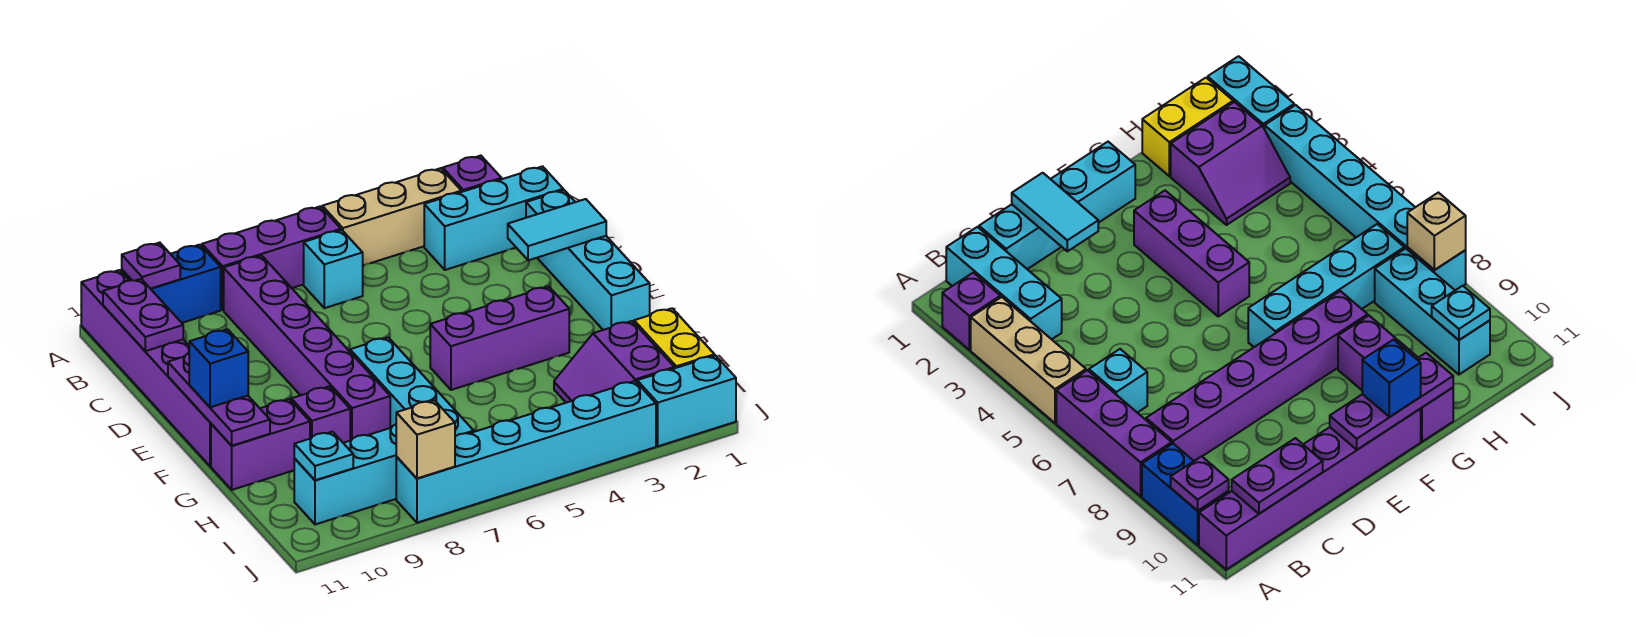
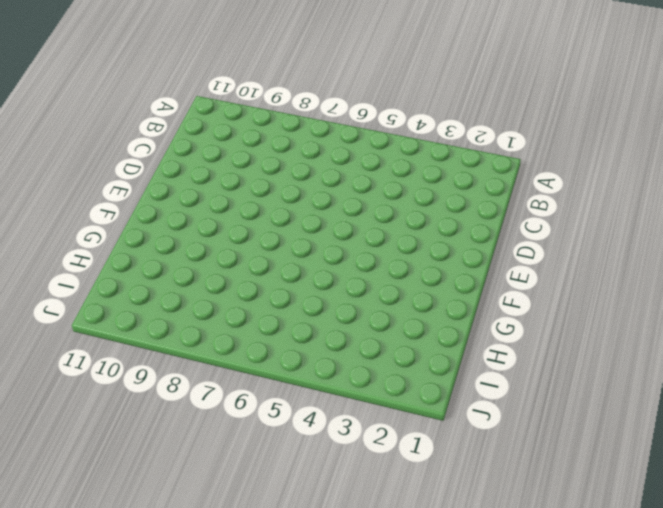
none -> purple 1x1 brick [443,156,502,192]
none -> tan 1x3 brick [322,168,461,266]
none -> purple 1x3 brick [202,206,341,310]

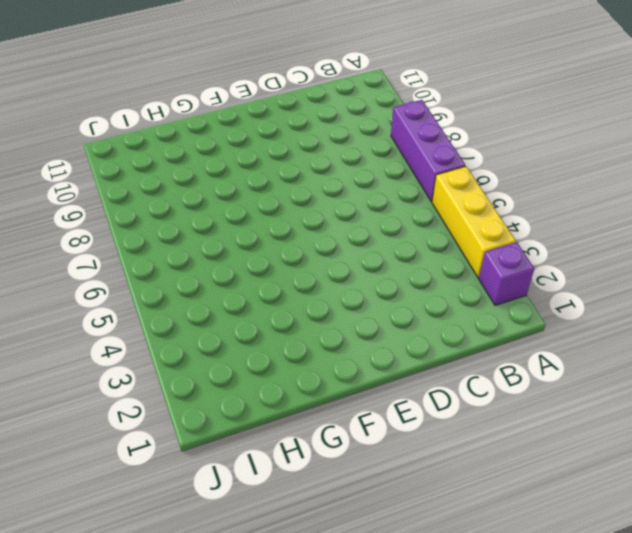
yellow 1x3 brick [432,166,516,278] -> tan 1x3 brick [322,168,461,266]
none -> blue 1x2 brick [122,245,221,323]
none -> purple 1x6 brick [81,270,211,466]
none -> cyan 1x3 brick [424,166,563,270]

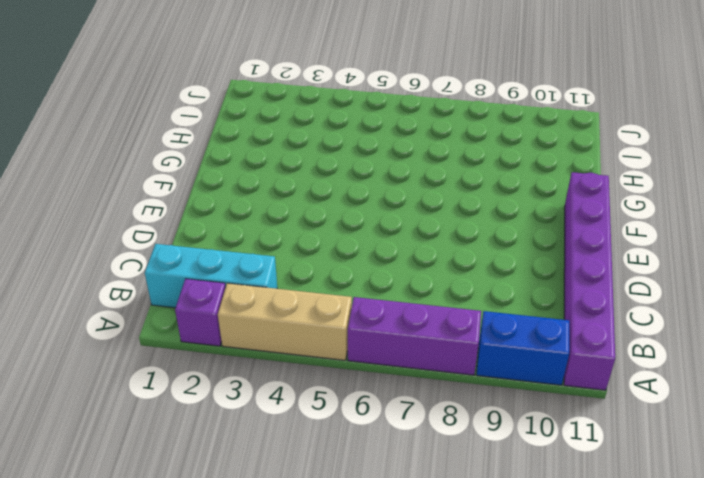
none -> cyan 1x1 brick [304,230,363,308]
none -> purple 1x6 brick [224,256,390,441]
none -> cyan 1x4 brick [526,190,650,330]

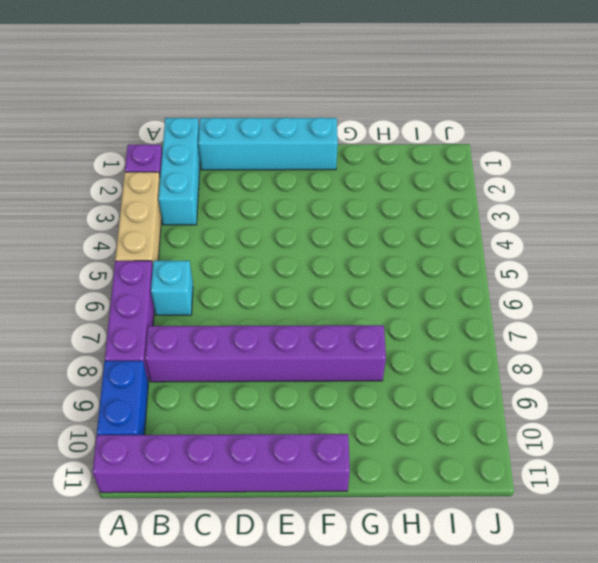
none -> purple 1x3 brick [430,286,569,390]
none -> cyan 1x4 brick [350,337,474,436]
none -> purple 1x1 brick [291,386,350,443]

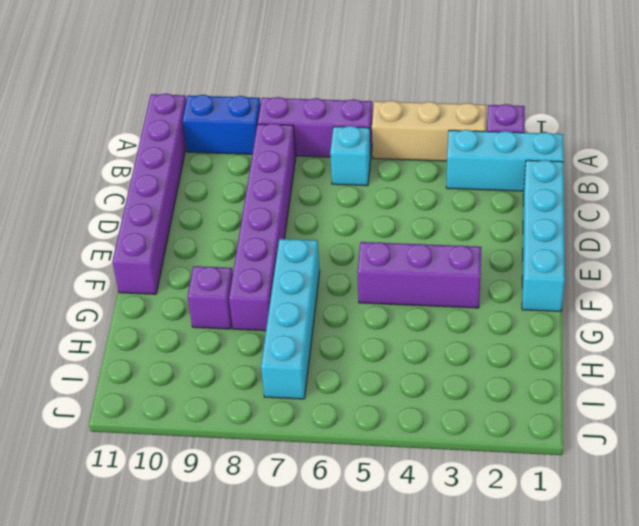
none -> purple 1x2 brick [211,399,310,490]
none -> yellow 1x2 brick [634,308,715,368]
none -> purple 2x2 slope [554,321,674,403]

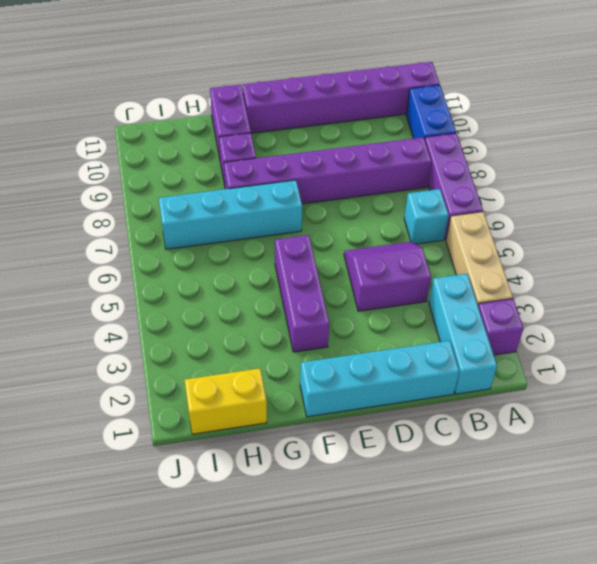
purple 2x2 slope [344,242,431,311] -> purple 2x2 slope moved to [554,321,674,403]
none -> cyan 1x3 brick [294,424,397,524]
none -> cyan 1x2 brick [637,356,736,446]
none -> cyan 1x6 brick [396,381,656,523]

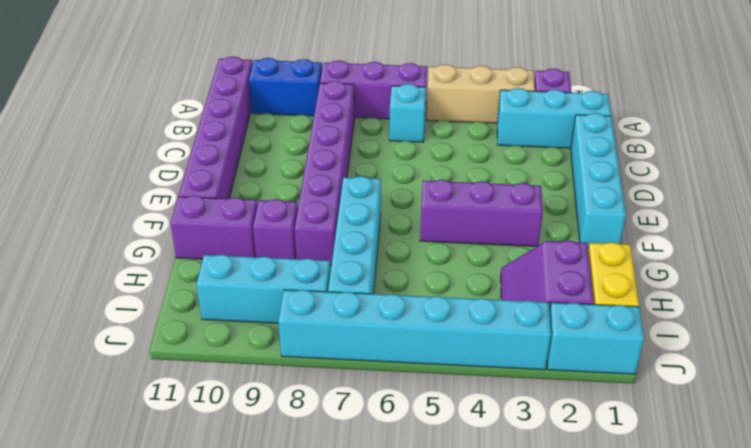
none -> purple 1x1 plate [122,243,180,289]
none -> purple 1x2 plate [103,279,183,351]
none -> cyan 1x2 tile [508,199,606,260]

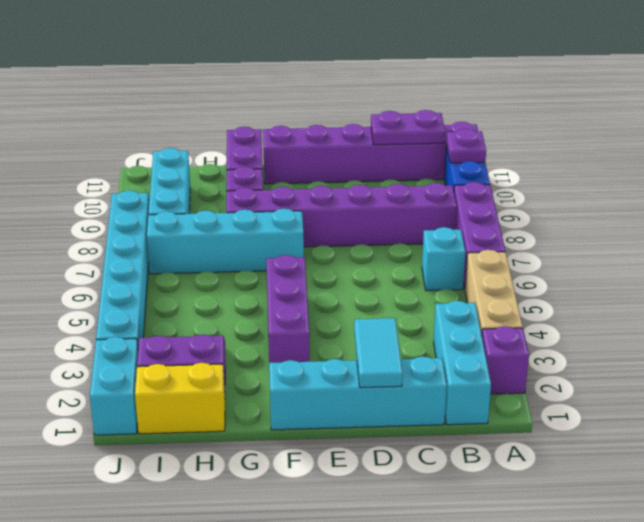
none -> purple 1x3 plate [168,353,270,446]
none -> cyan 1x1 plate [294,432,353,480]
none -> tan 1x1 brick [396,400,455,478]

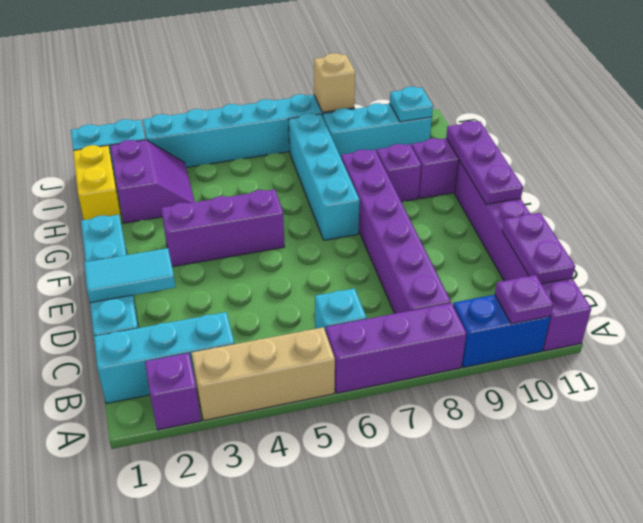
none -> blue 1x1 brick [189,329,248,407]

